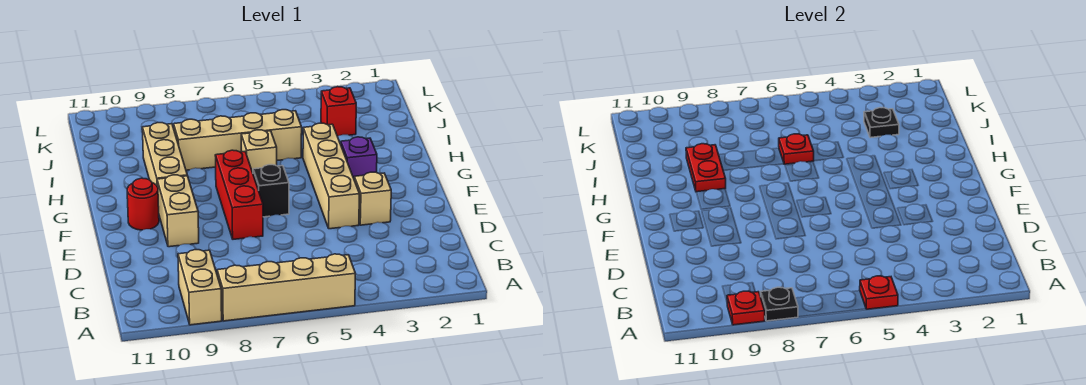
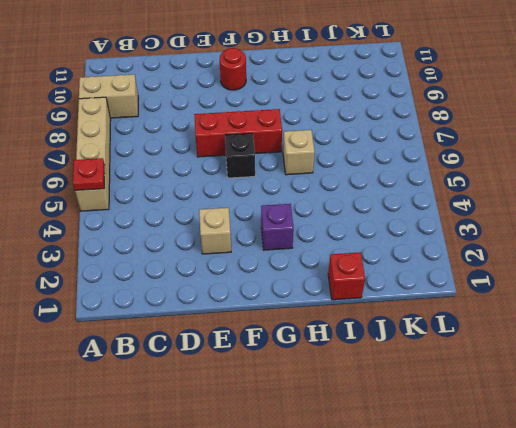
red 1x1 brick [328,252,365,300] -> red 1x1 brick moved to [321,87,356,136]
none -> tan 1x4 brick [303,123,360,229]
none -> tan 1x2 brick [157,175,199,247]
none -> tan 1x3 brick [142,123,187,185]

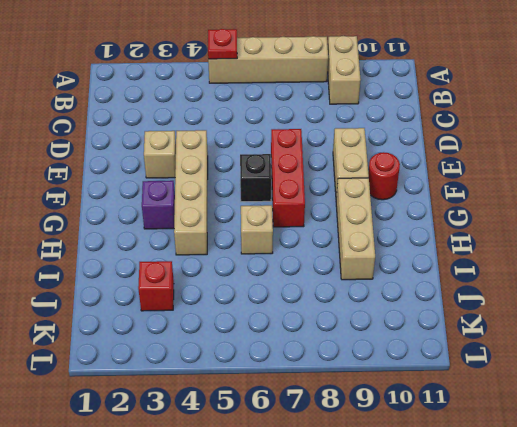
none -> tan 1x4 brick [174,110,302,170]
none -> black 1x1 plate [760,287,798,321]
none -> red 1x1 plate [727,291,765,325]

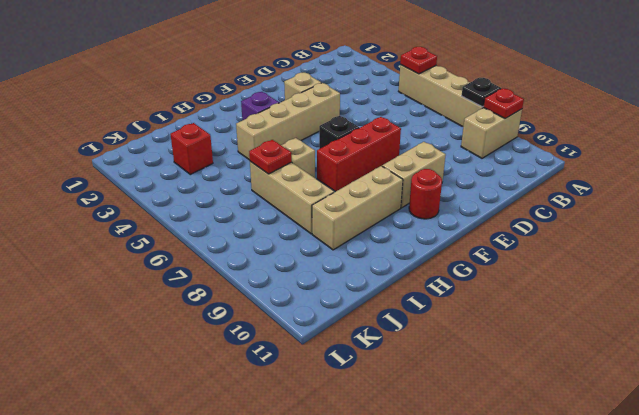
tan 1x3 brick [250,161,334,234] -> tan 1x4 brick [174,110,302,170]
none -> red 1x2 plate [686,144,726,192]
none -> black 1x1 plate [864,108,899,138]

